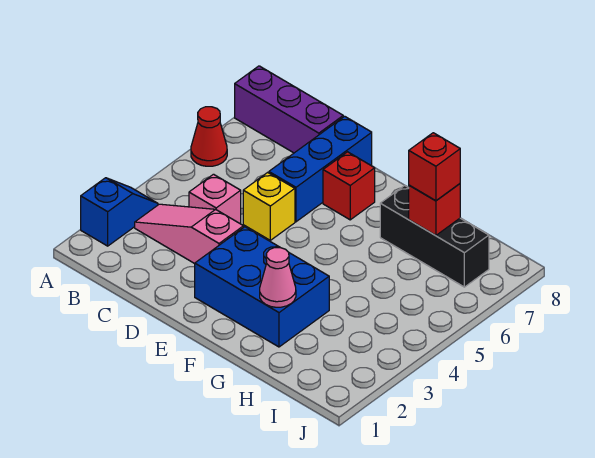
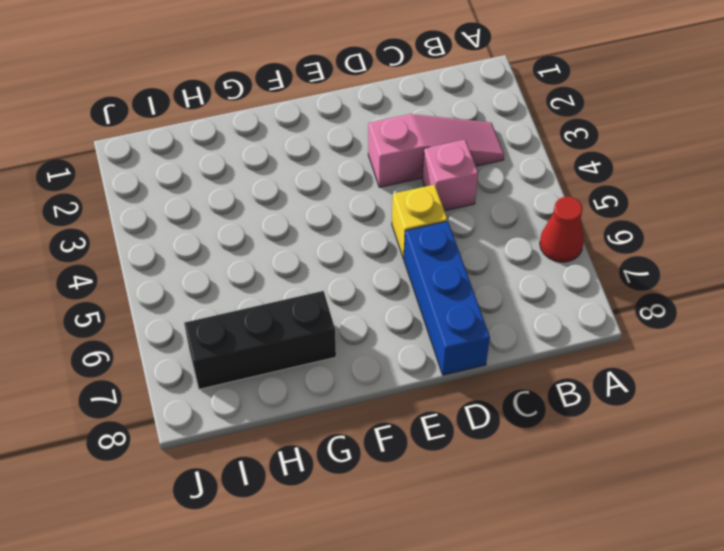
none -> blue 1x2 slope [81,178,158,246]
none -> purple 1x3 brick [235,66,343,153]
none -> blue 2x3 brick [195,227,329,347]

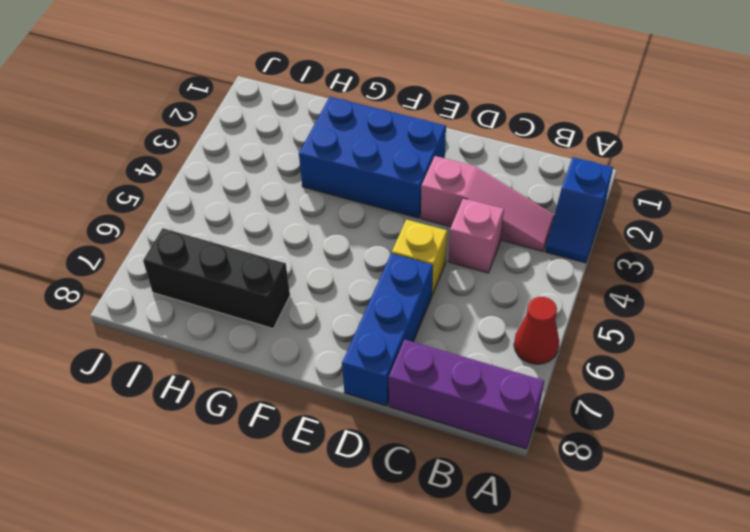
none -> red 1x1 brick [323,152,375,220]
none -> pink 1x1 cone [260,248,296,307]
none -> red 1x1 brick [408,184,460,236]

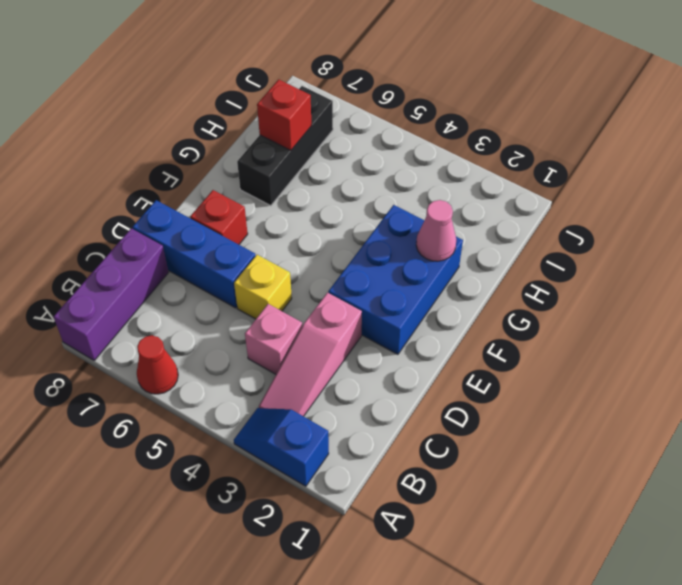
none -> red 1x1 brick [409,133,460,201]

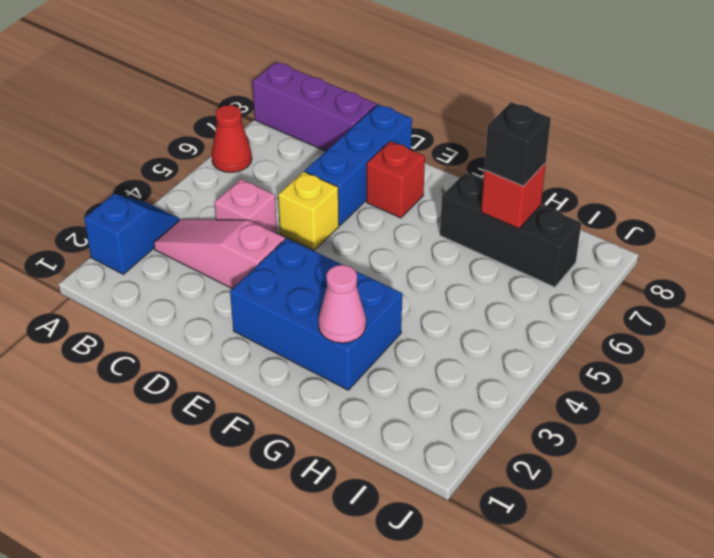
black 1x1 brick [484,102,551,186] -> red 1x1 brick [409,133,460,201]

